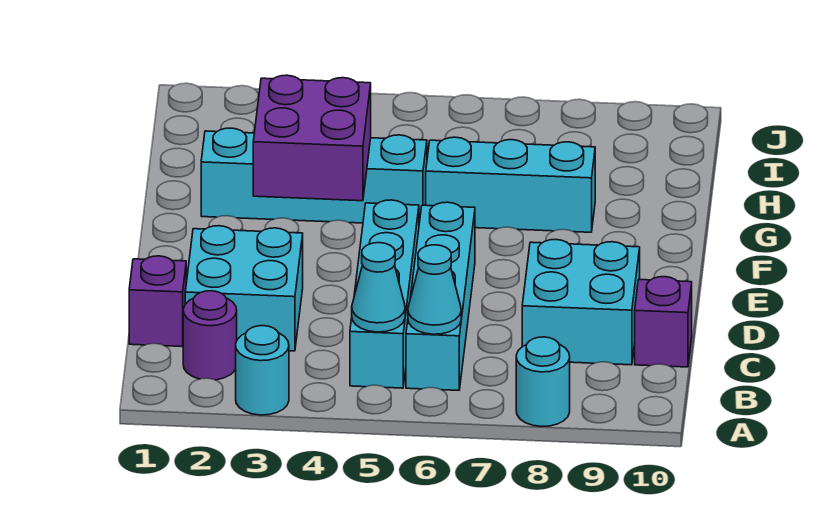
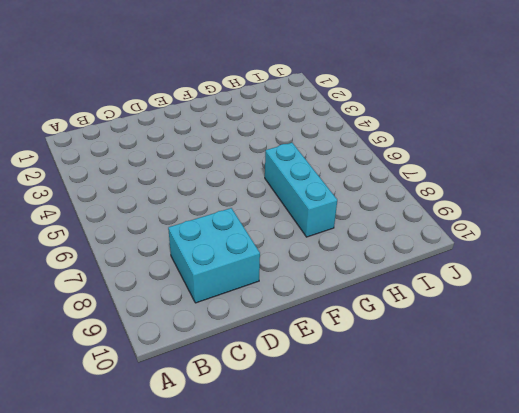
none -> cyan 1x1 round brick [236,326,289,415]
none -> cyan 1x1 round brick [516,337,570,427]
none -> purple 1x1 round brick [183,291,237,380]

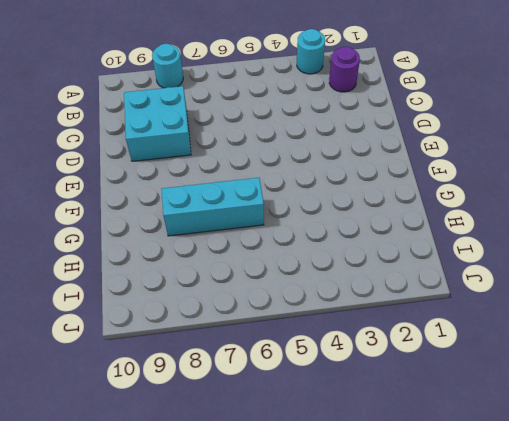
none -> cyan 1x4 brick [350,200,419,388]
none -> cyan 1x4 brick [406,202,475,390]
none -> purple 1x1 brick [129,256,186,347]

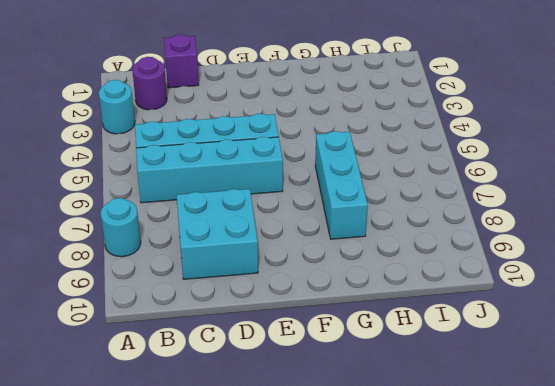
none -> cyan 2x2 brick [185,226,303,351]
none -> purple 1x1 brick [635,277,692,367]
none -> cyan 1x4 brick [201,128,427,223]

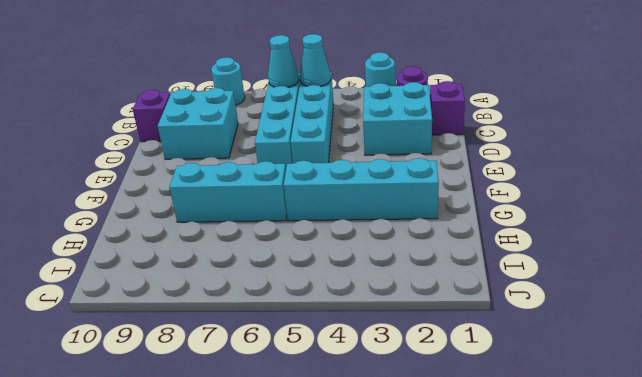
none -> purple 2x2 brick [253,75,371,201]

